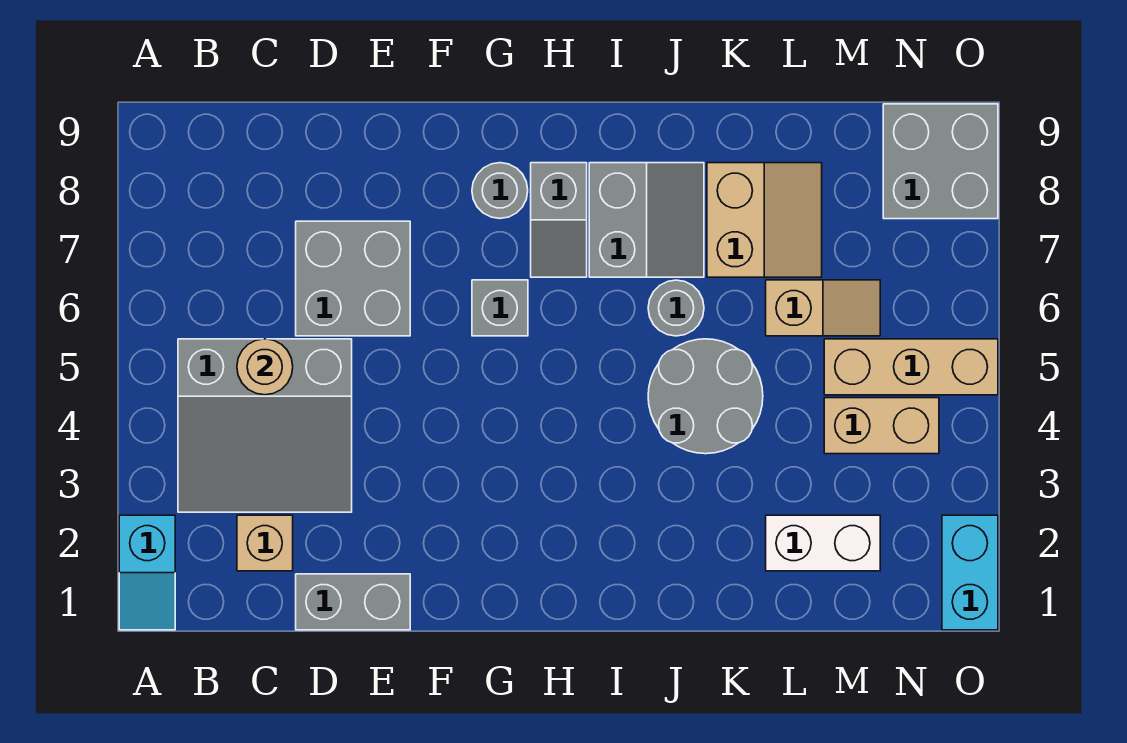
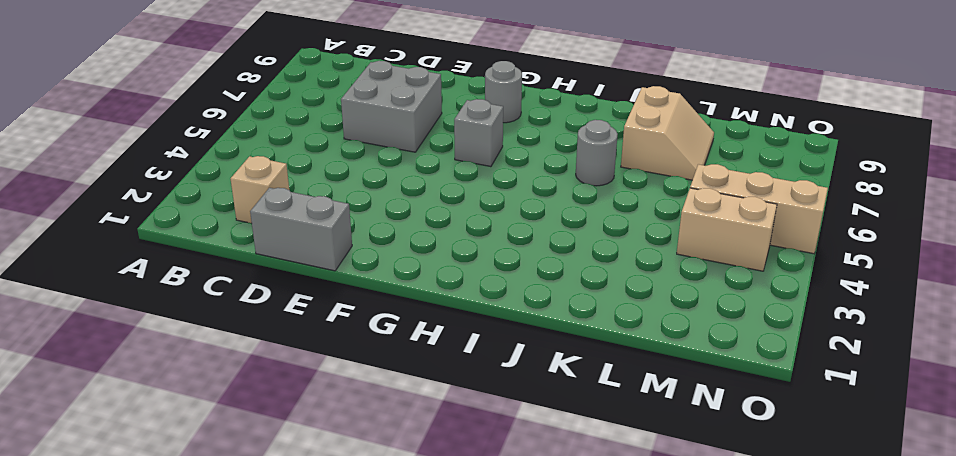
none -> cyan 1x2 slope [119,515,175,630]
none -> grey 3x3 slope [178,339,352,512]
none -> grey 1x2 slope [531,163,587,277]

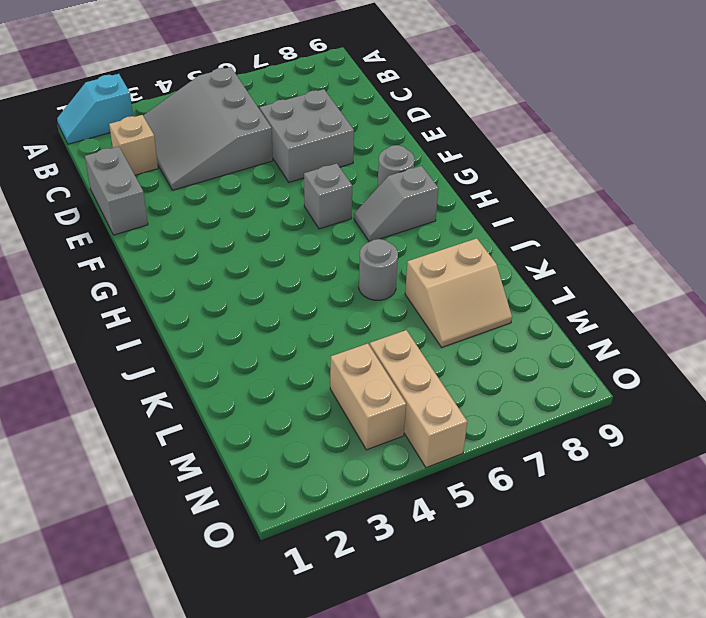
none -> grey 2x2 slope [589,163,704,277]
none -> grey 2x2 round brick [648,339,763,454]
none -> white 1x2 brick [766,515,880,571]

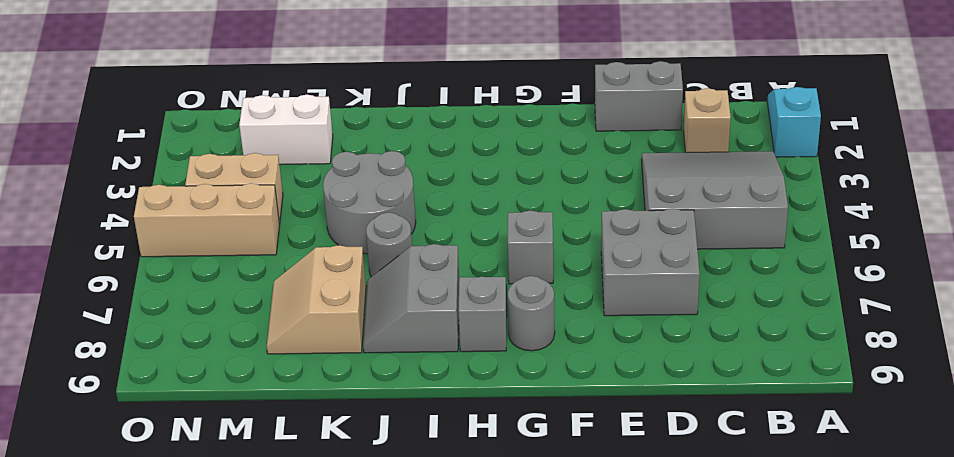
none -> tan 1x2 slope [766,280,880,336]
none -> grey 2x2 brick [883,104,998,219]
none -> cyan 1x2 brick [942,515,998,630]

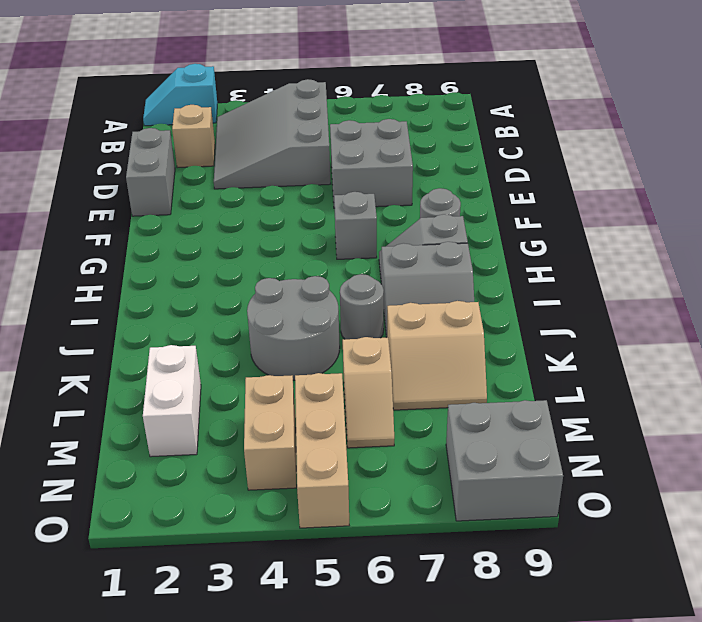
none -> cyan 1x2 brick [942,515,998,630]
none -> tan 1x1 round brick [237,339,293,395]

